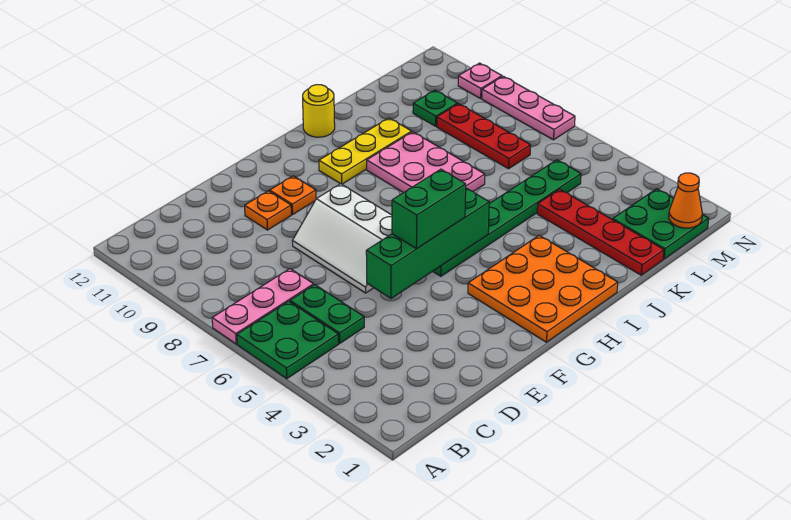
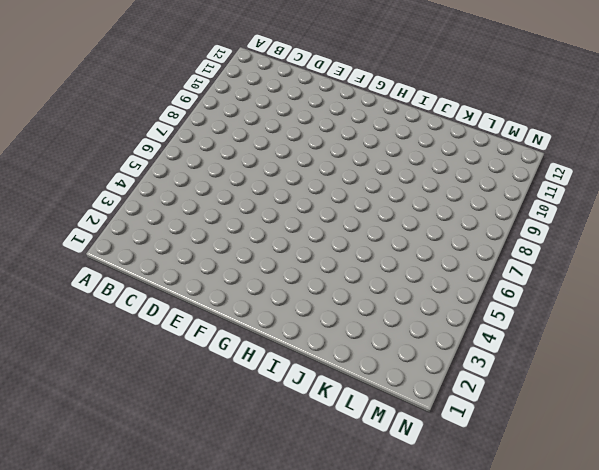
none -> green 2x2 plate [237,301,339,379]
none -> pink 1x3 plate [212,269,314,344]
none -> green 1x2 plate [290,285,364,343]

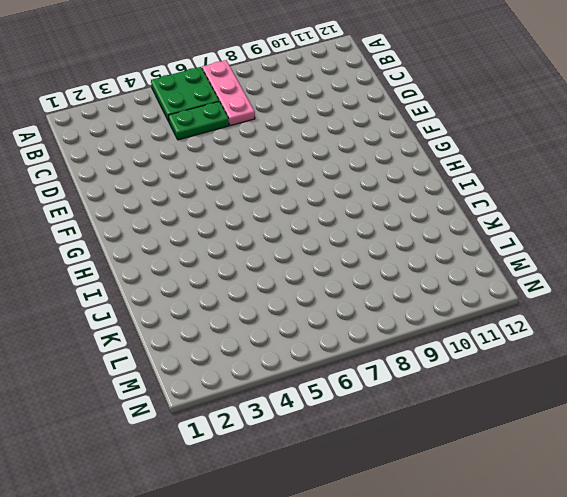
none -> white 2x3 slope [293,184,392,293]
none -> orange 1x1 plate [245,191,291,230]
none -> orange 1x1 plate [270,176,316,214]

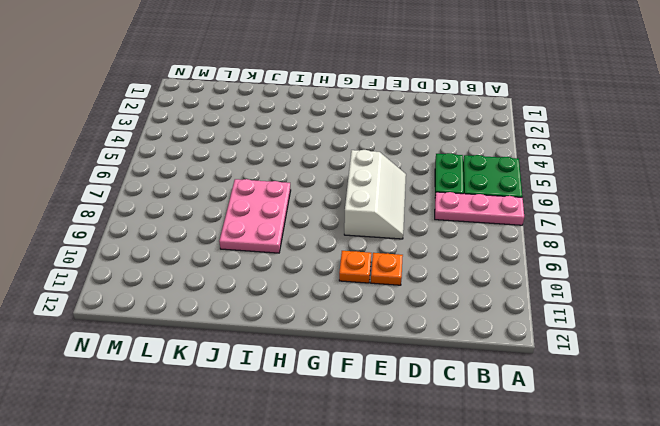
none -> orange 3x3 plate [468,235,618,342]
none -> green 1x6 plate [433,160,581,276]
none -> yellow 1x3 plate [319,118,412,184]

